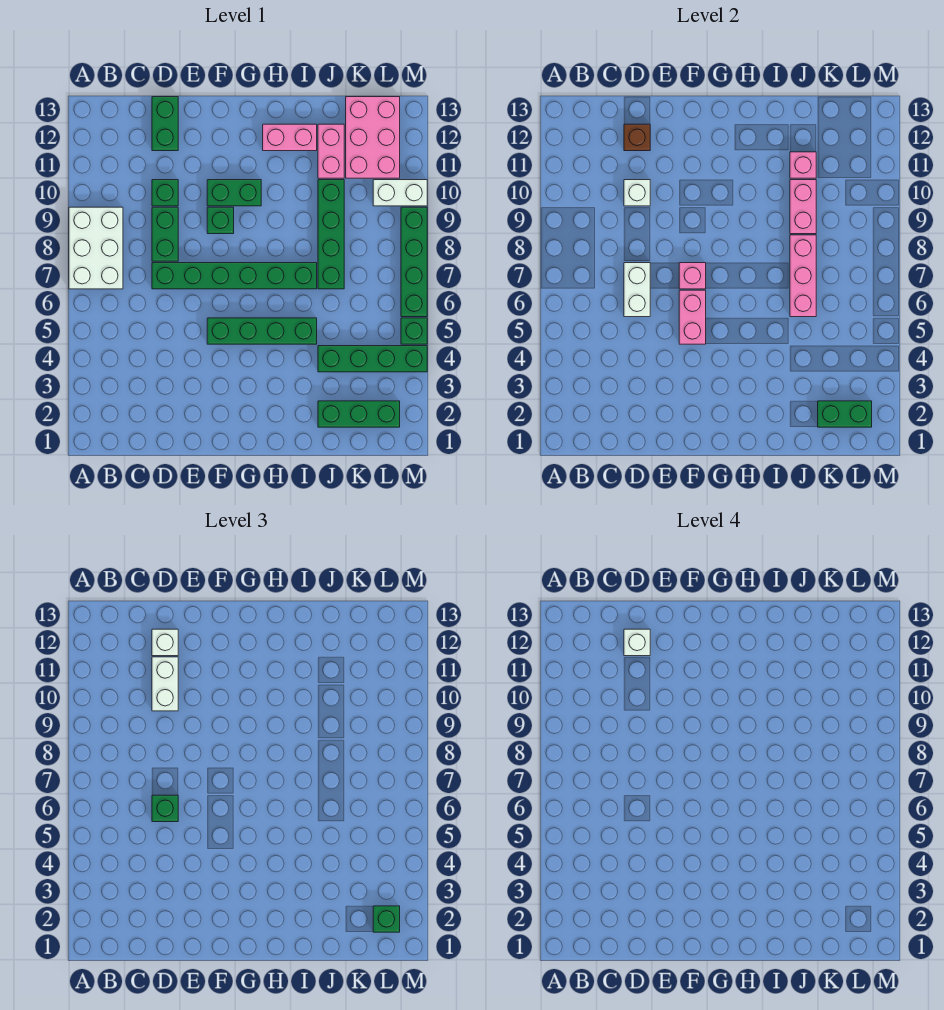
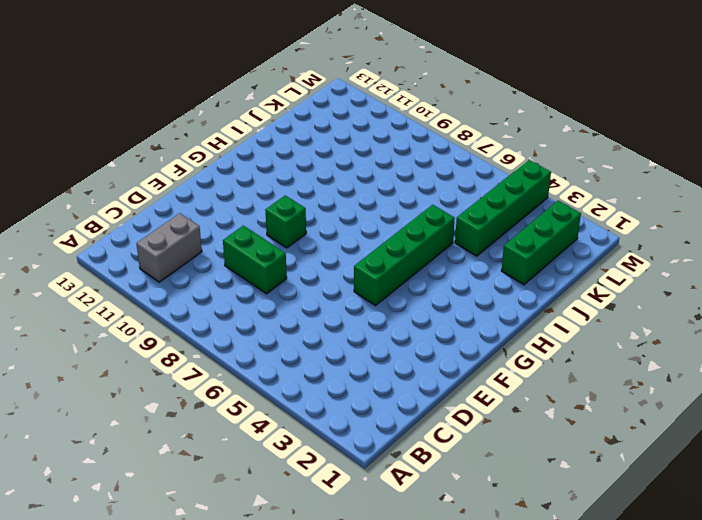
grey 1x2 brick [136,213,202,282] -> none
none -> white 2x3 brick [69,207,123,289]
none -> green 1x6 brick [152,263,317,289]
none -> green 1x1 brick [152,180,178,206]
none -> green 1x2 brick [152,97,178,151]

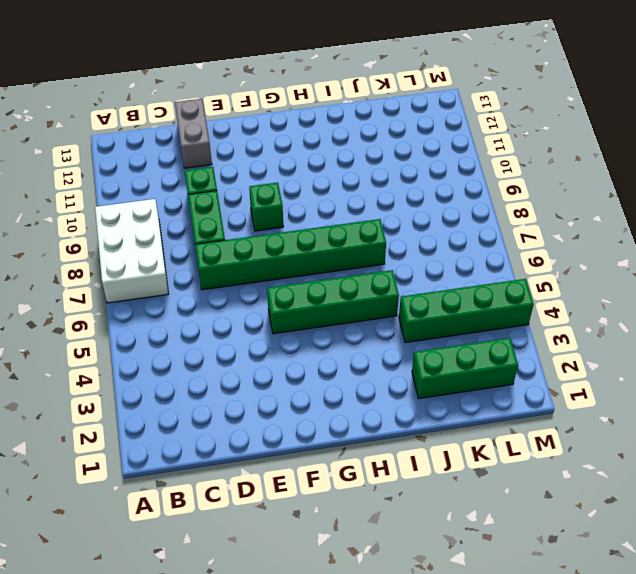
grey 1x2 brick [175,99,212,168] -> green 1x2 brick [152,97,178,151]
none -> green 1x2 brick [207,180,261,206]
none -> pink 1x2 brick [263,124,317,151]
none -> green 1x4 brick [318,180,344,289]
none -> pink 1x2 brick [318,124,344,178]

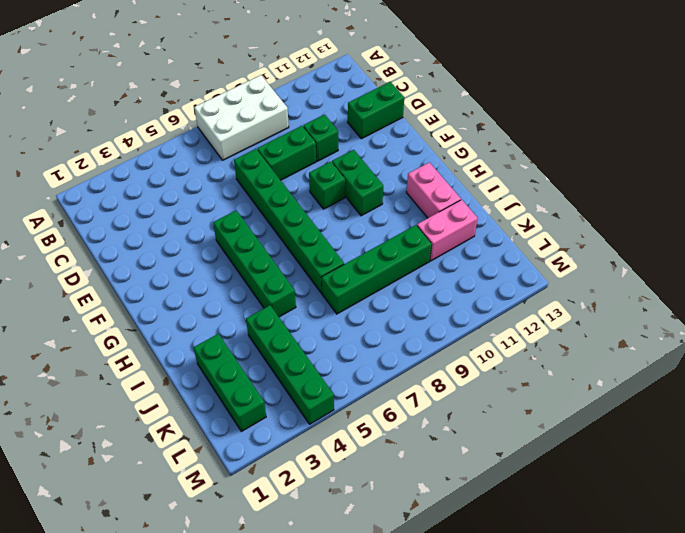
none -> pink 2x3 brick [346,97,400,178]
none -> white 1x2 brick [373,180,427,206]
none -> green 1x1 brick [401,318,427,344]
none -> green 1x4 brick [401,207,427,317]

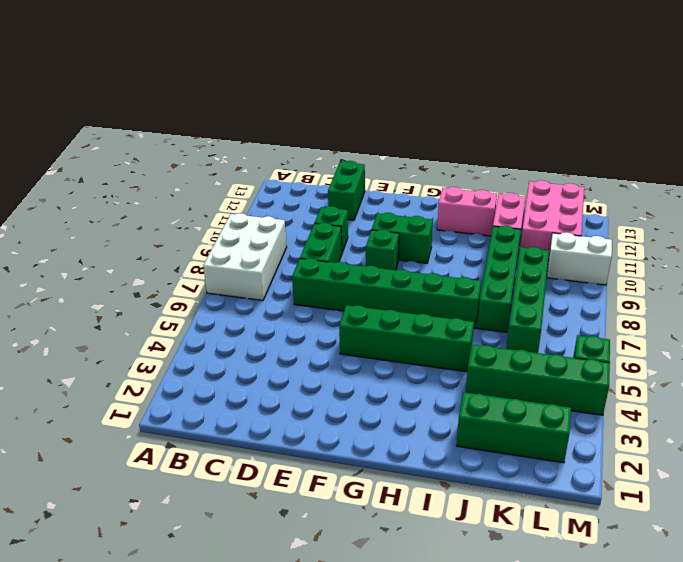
green 1x4 brick [507,247,549,353] -> green 1x4 brick moved to [401,207,427,317]
none -> white 1x2 brick [624,263,650,317]
none -> white 1x1 brick [624,180,650,206]
none -> brown 1x1 brick [624,124,650,151]
none -> pink 1x2 brick [679,290,706,344]

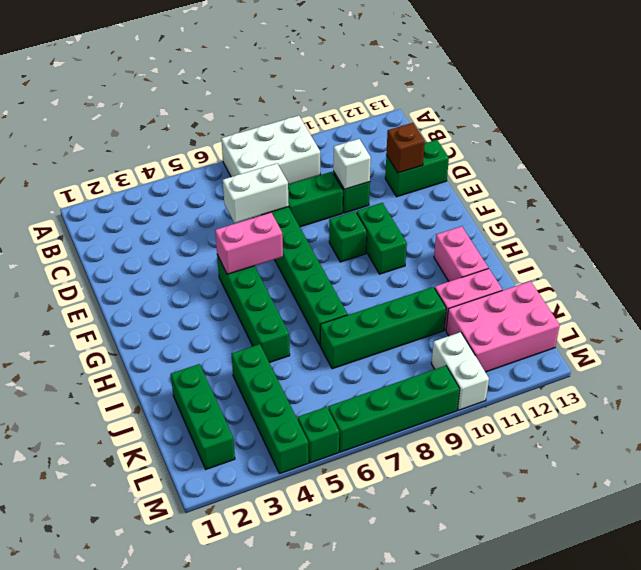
none -> pink 1x1 brick [679,263,706,289]
none -> pink 1x3 brick [790,235,816,317]
none -> pink 1x2 brick [790,180,816,234]
none -> pink 1x1 brick [790,152,816,178]

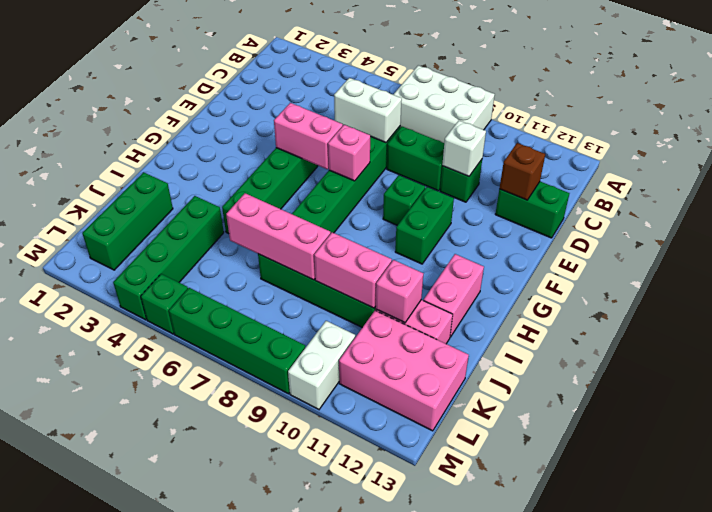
none -> green 1x2 brick [818,401,872,427]
none -> green 1x1 brick [152,795,178,822]
none -> white 1x2 brick [152,657,178,711]
none -> white 1x1 brick [152,629,178,656]

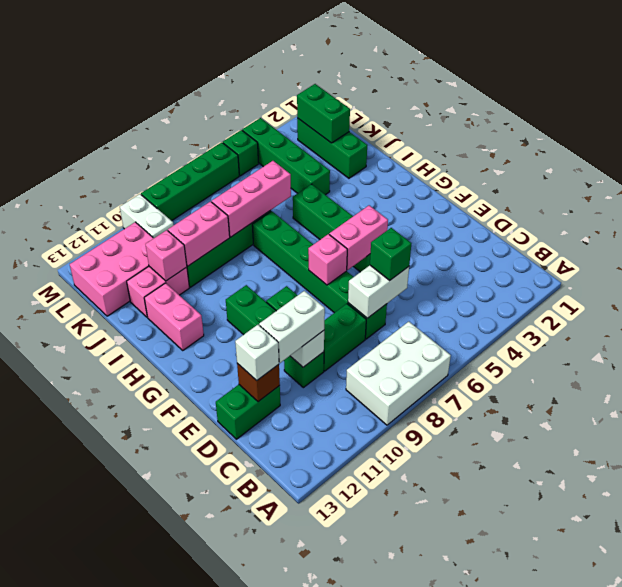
none -> green 1x1 brick [373,906,400,932]
none -> white 1x1 brick [624,629,650,656]

